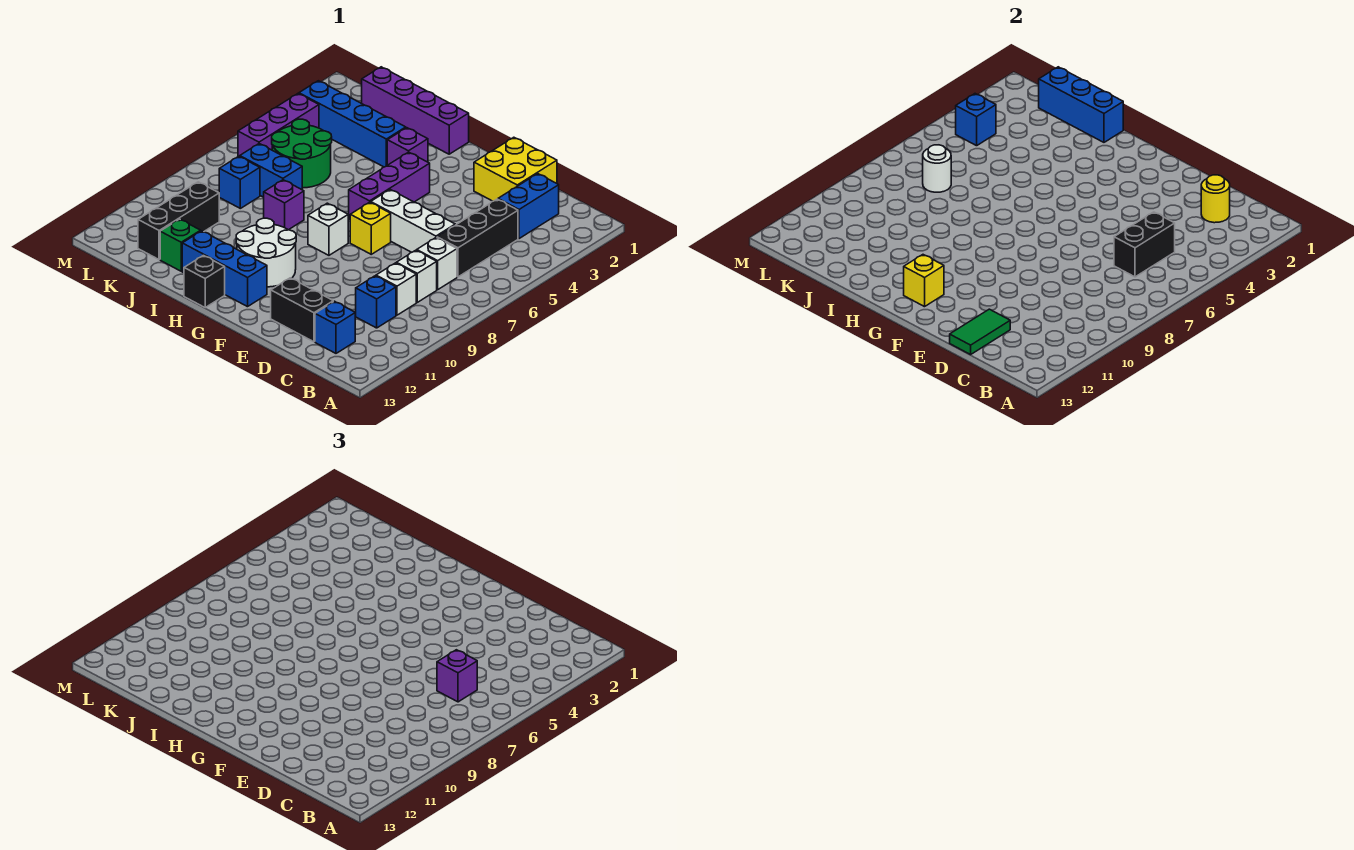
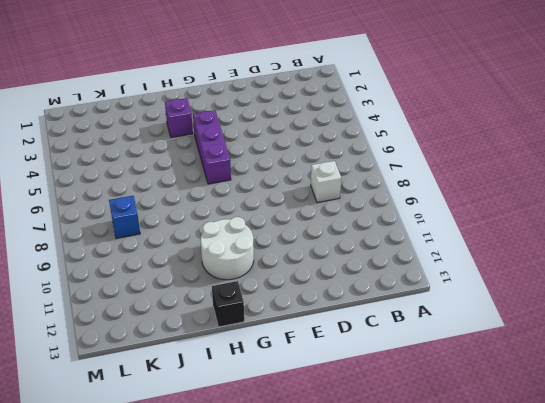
none -> blue 1x2 brick [498,174,559,239]
none -> black 1x3 brick [437,199,518,277]
none -> white 1x1 brick [417,238,457,290]
none -> white 1x1 brick [376,263,416,315]

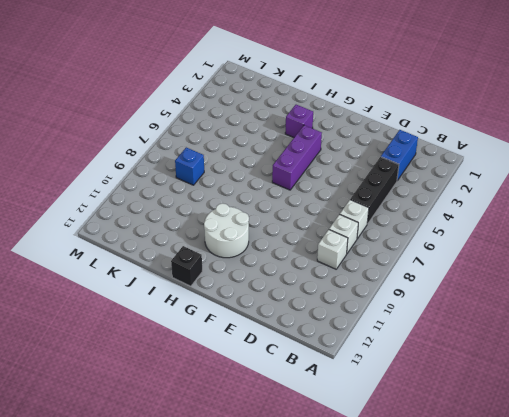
none -> blue 1x1 brick [356,276,396,328]
none -> blue 1x1 brick [315,301,355,353]
none -> yellow 2x2 brick [474,137,557,201]
none -> white 1x3 brick [371,190,455,252]

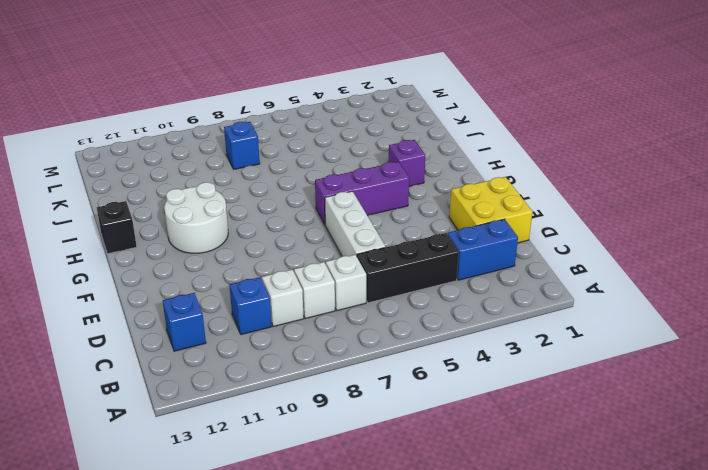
none -> black 1x2 brick [271,278,333,342]
none -> yellow 1x1 brick [350,202,391,254]
none -> white 1x1 brick [308,203,348,255]
none -> blue 1x3 brick [182,231,267,307]

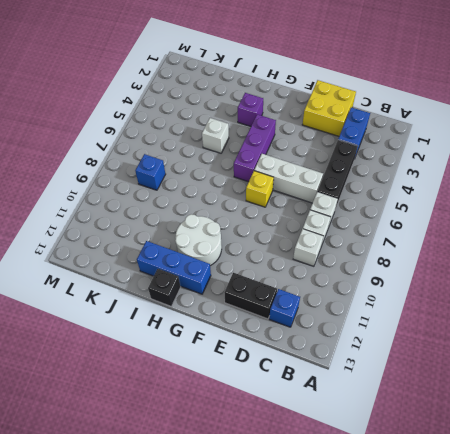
white 1x1 brick [202,118,229,153] -> white 1x1 brick moved to [308,203,348,255]
none -> blue 1x1 brick [356,276,396,328]
none -> purple 1x4 brick [362,67,469,154]
none -> blue 1x4 brick [299,81,406,167]
none -> purple 1x1 brick [264,180,304,230]

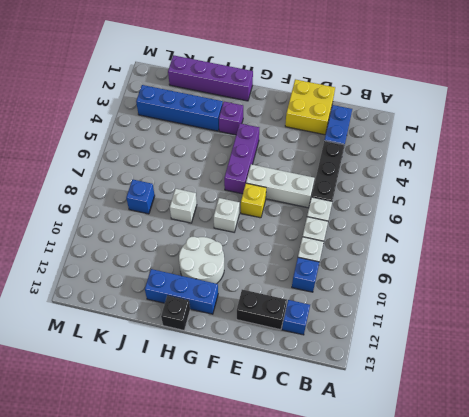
white 1x1 brick [170,189,197,223] -> purple 1x1 brick [264,180,304,230]
none -> green 2x2 round brick [272,119,332,188]
none -> blue 1x2 brick [240,144,302,197]
none -> green 1x1 brick [160,219,201,271]
none -> black 1x3 brick [138,182,219,260]

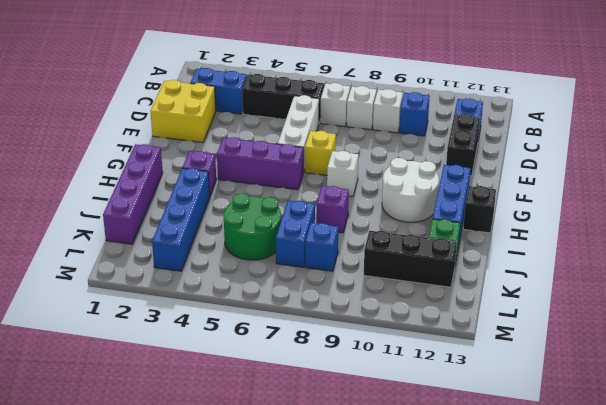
none -> purple 1x3 brick [238,94,319,156]
none -> yellow 1x1 round brick [1201,175,1230,223]
none -> black 1x2 brick [1114,212,1175,277]
none -> green 1x2 tile [950,309,1010,355]

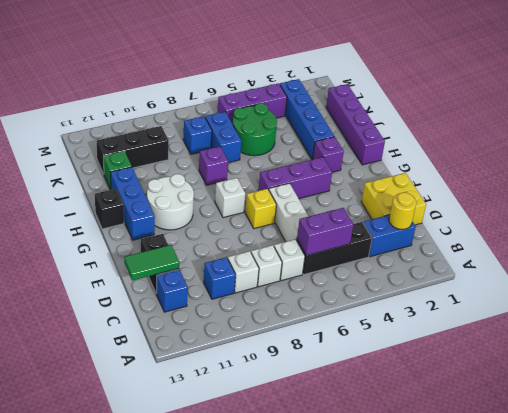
purple 1x2 brick [297,208,354,255] -> black 1x2 brick [1114,212,1175,277]
none -> yellow 1x1 brick [904,255,944,307]
none -> blue 1x3 brick [1039,67,1123,142]
none -> white 1x1 round brick [923,145,951,192]
none -> blue 1x1 brick [956,94,996,146]

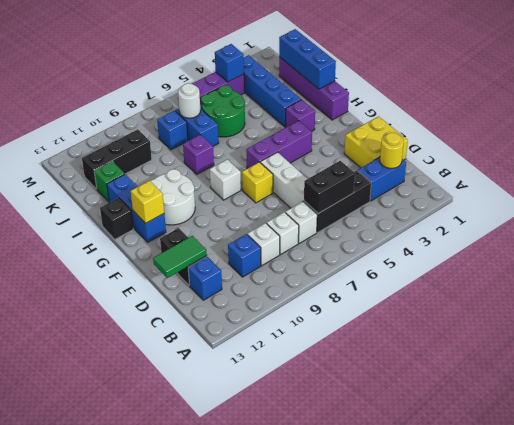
none -> purple 1x1 brick [437,650,477,702]

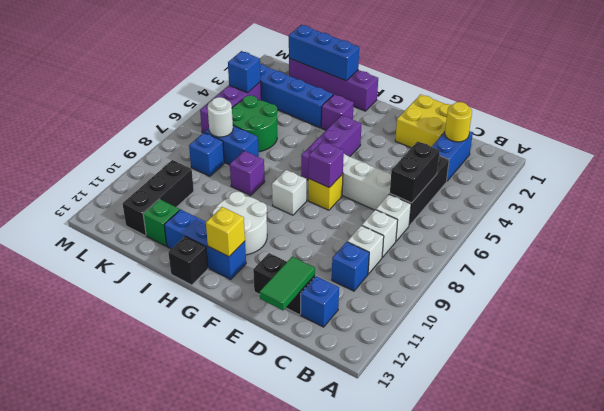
purple 1x1 brick [309,141,344,188] -> purple 1x1 brick moved to [437,650,477,702]

